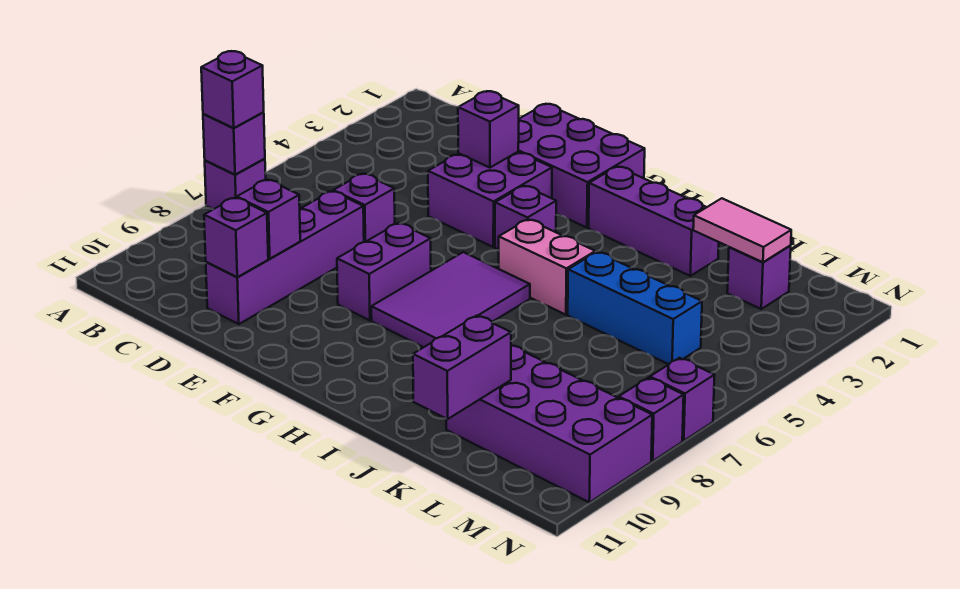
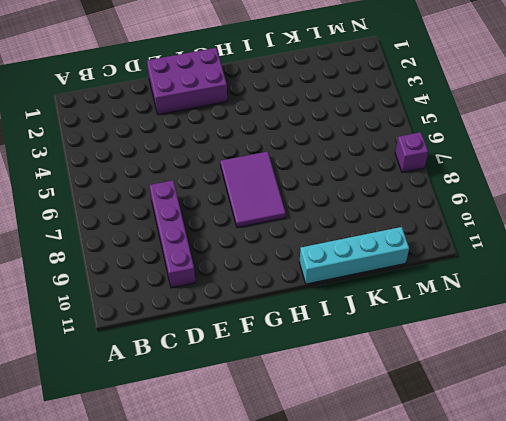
cyan 1x4 brick [299,227,409,284] -> none
none -> purple 1x1 brick [205,159,266,209]
none -> purple 1x1 brick [333,174,395,242]
none -> purple 2x2 brick [428,152,552,247]

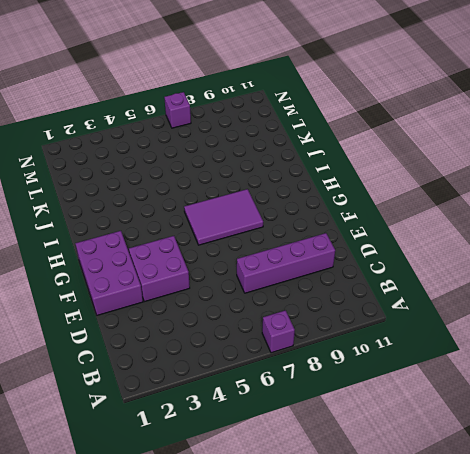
none -> purple 1x1 brick [333,174,395,242]
none -> purple 1x2 brick [337,223,431,320]
none -> purple 1x1 brick [495,186,556,250]

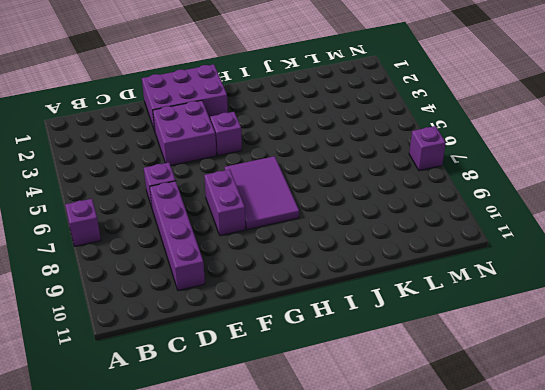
none -> purple 1x3 brick [589,166,719,276]
none -> pink 1x2 brick [499,219,595,315]
none -> blue 1x3 brick [568,252,702,364]

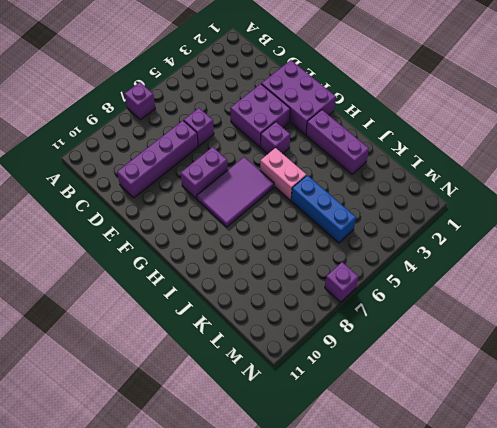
none -> purple 2x4 brick [446,346,652,502]
none -> purple 1x1 brick [727,245,791,309]
none -> purple 1x1 brick [619,378,684,461]

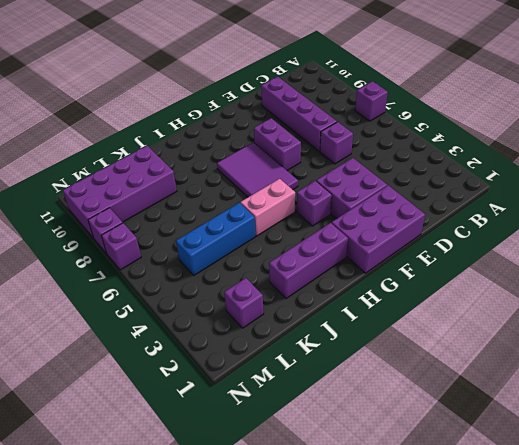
none -> purple 1x1 brick [203,113,265,175]
none -> purple 1x1 brick [237,180,300,259]
none -> purple 1x1 brick [204,198,268,277]

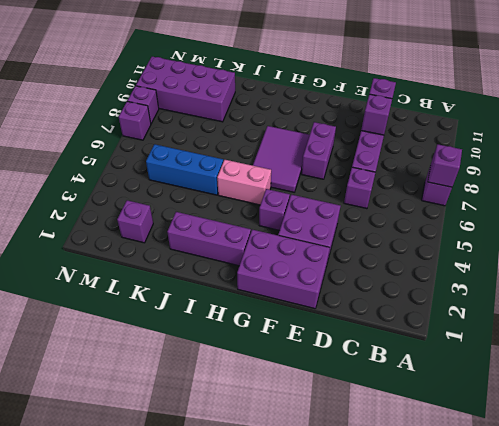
none -> purple 1x1 brick [458,91,519,168]
none -> pink 1x2 tile [693,198,791,262]
none -> purple 1x2 brick [413,316,511,419]

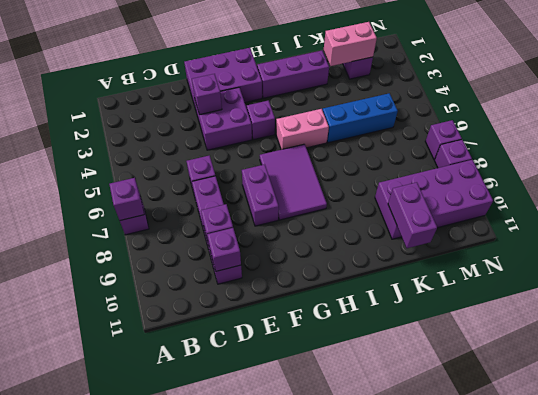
pink 1x2 brick [324,22,377,66] -> pink 1x2 tile [693,198,791,262]
none -> purple 1x1 brick [201,51,264,128]

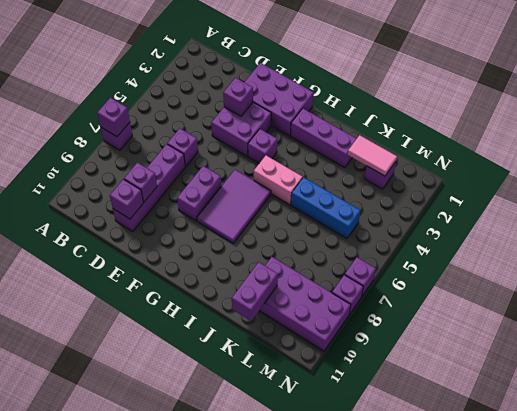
none -> purple 1x1 brick [201,51,264,128]

